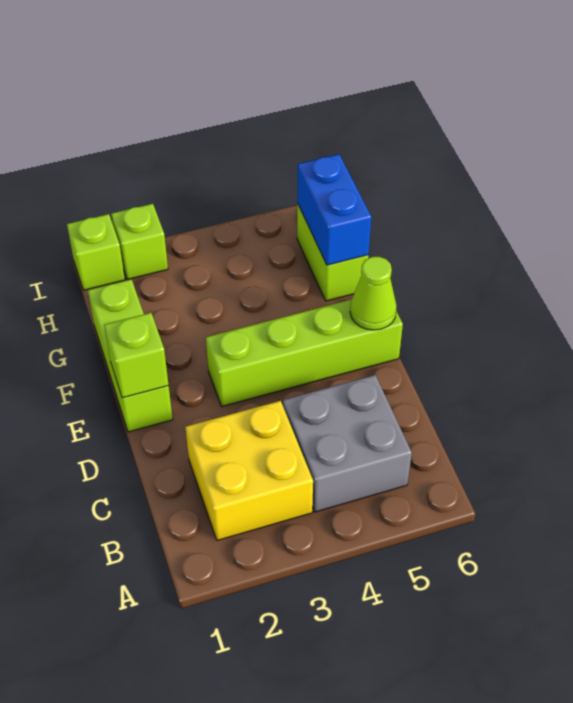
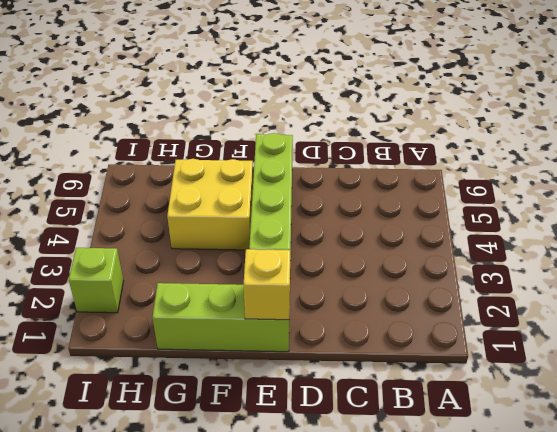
yellow 1x1 brick [244,249,290,320] -> lime 1x1 brick [104,313,169,398]
yellow 2x2 brick [167,159,253,250] -> yellow 2x2 brick moved to [185,401,313,541]
none -> grey 2x2 brick [283,375,412,512]
none -> lime 1x2 brick [297,203,369,301]

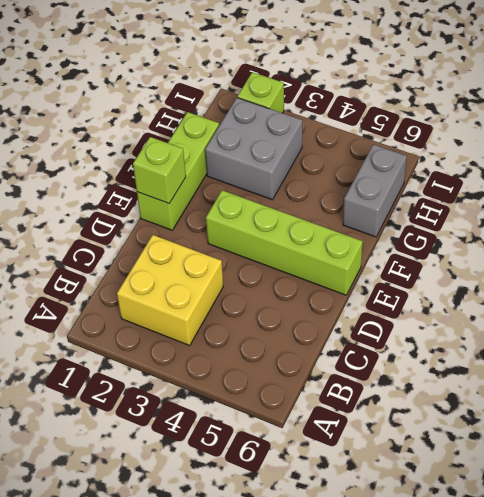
grey 2x2 brick [205,98,302,200] -> grey 2x2 brick moved to [283,375,412,512]
grey 1x2 brick [343,144,407,237] -> lime 1x2 brick [297,203,369,301]
none -> lime 1x1 brick [67,214,125,290]
none -> lime 1x1 cone [350,257,397,330]

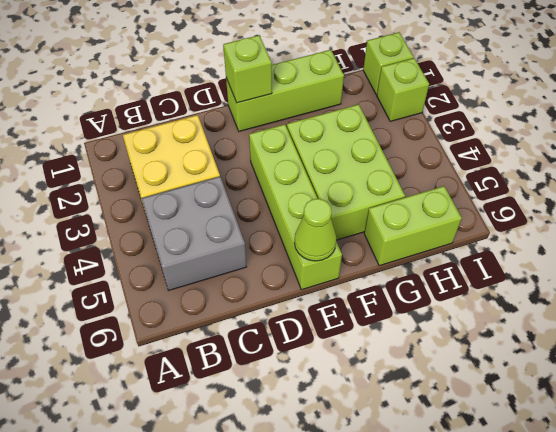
lime 2x3 brick [287,104,405,240] -> none
none -> blue 1x2 brick [297,154,371,265]

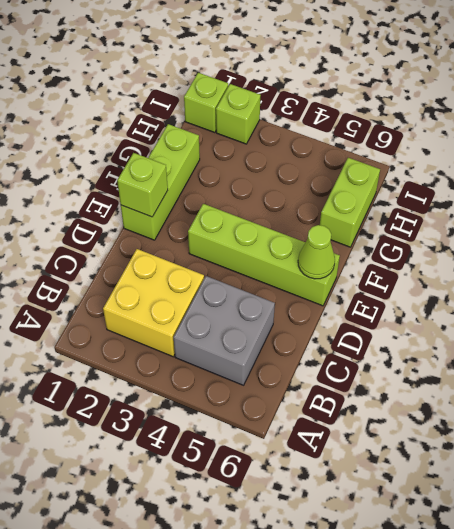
none -> blue 1x2 brick [297,154,371,265]

